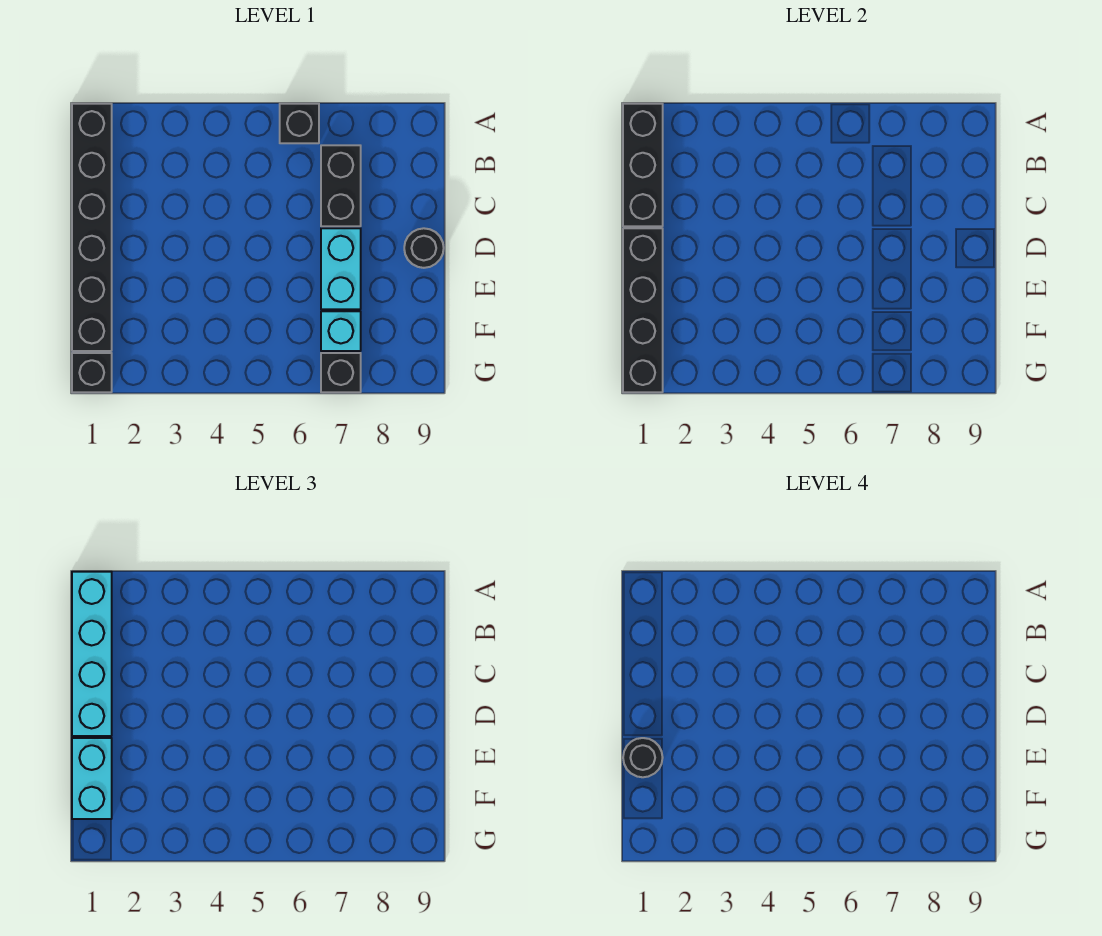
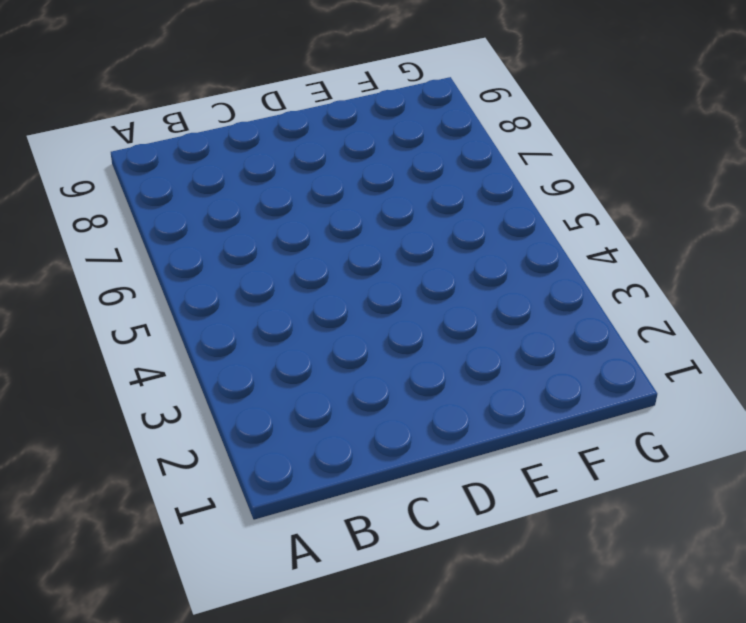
none -> black 1x6 brick [72,104,112,351]
none -> black 1x1 brick [280,104,319,143]
none -> black 1x2 brick [321,145,361,226]

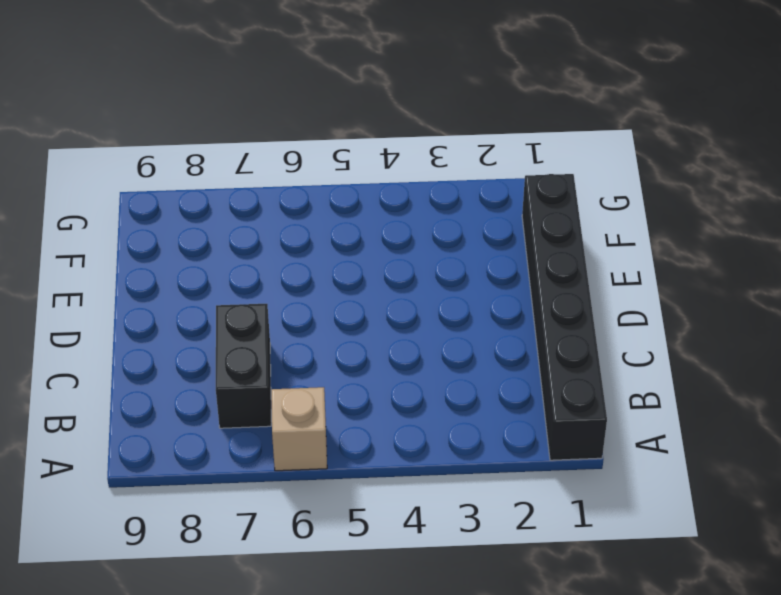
tan 1x1 brick [271,387,327,471] -> black 1x1 brick [280,104,319,143]
none -> cyan 1x2 brick [321,228,361,309]
none -> black 1x1 round brick [404,228,444,268]
none -> cyan 1x1 brick [321,311,361,351]

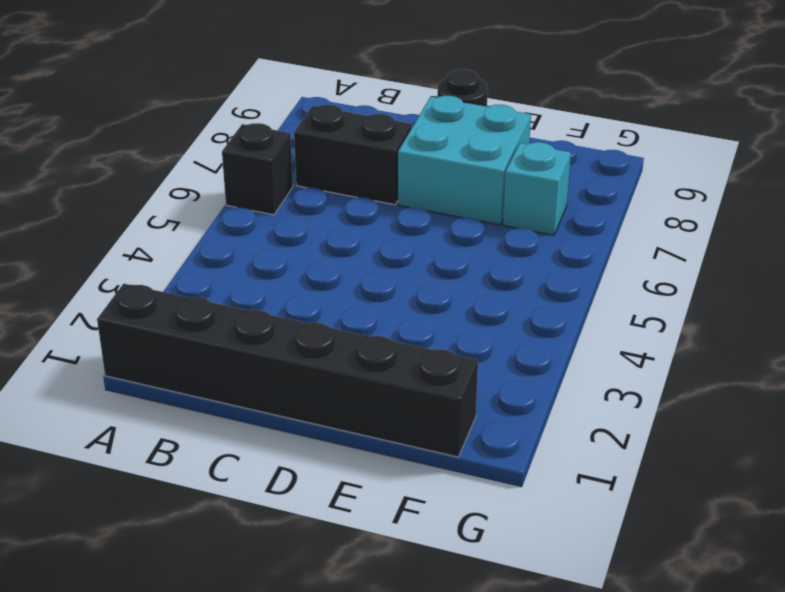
cyan 2x2 brick [398,96,531,225] -> cyan 1x2 brick [321,228,361,309]
none -> black 1x1 brick [72,353,112,392]
none -> black 1x1 brick [321,353,361,392]
none -> black 1x3 brick [623,104,663,226]

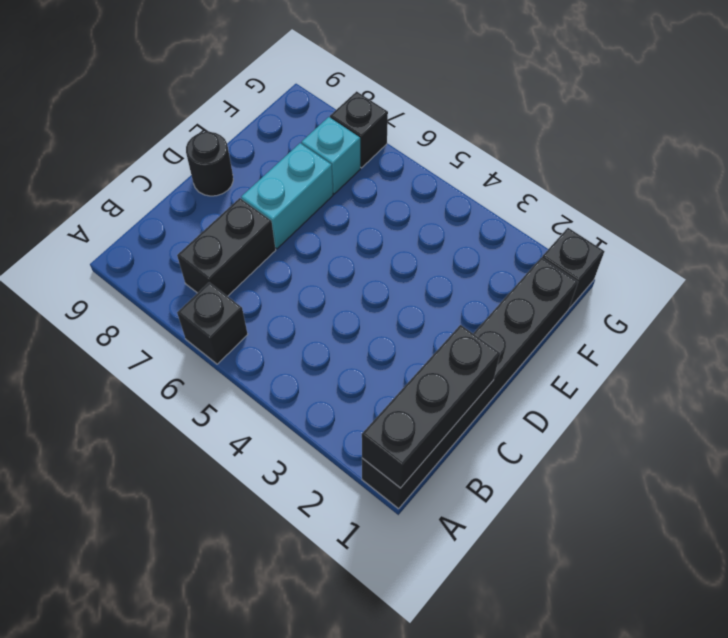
none -> black 1x4 brick [623,228,663,392]
none -> cyan 1x4 brick [72,572,112,736]
none -> cyan 1x2 brick [72,738,112,819]

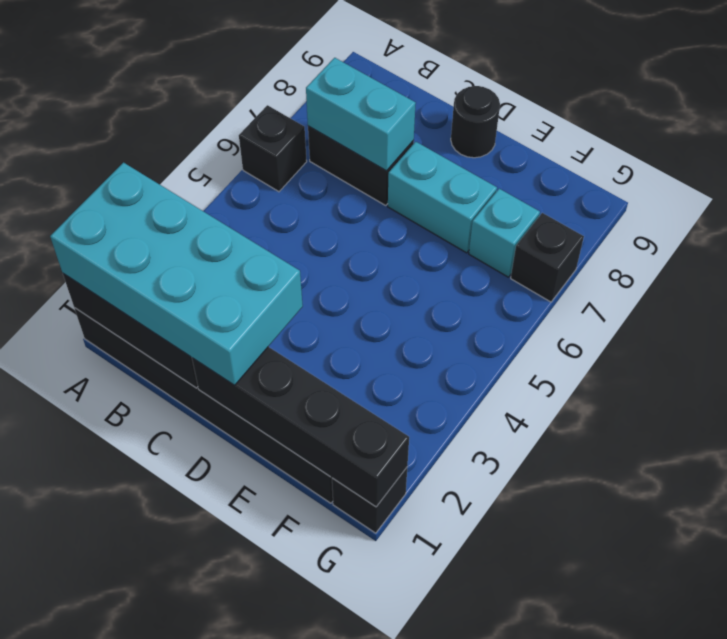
cyan 2x4 brick [50,163,303,385] -> cyan 1x4 brick [72,572,112,736]
cyan 1x2 brick [306,58,416,171] -> cyan 1x2 brick moved to [72,738,112,819]
none -> black 1x1 round brick [623,738,663,777]

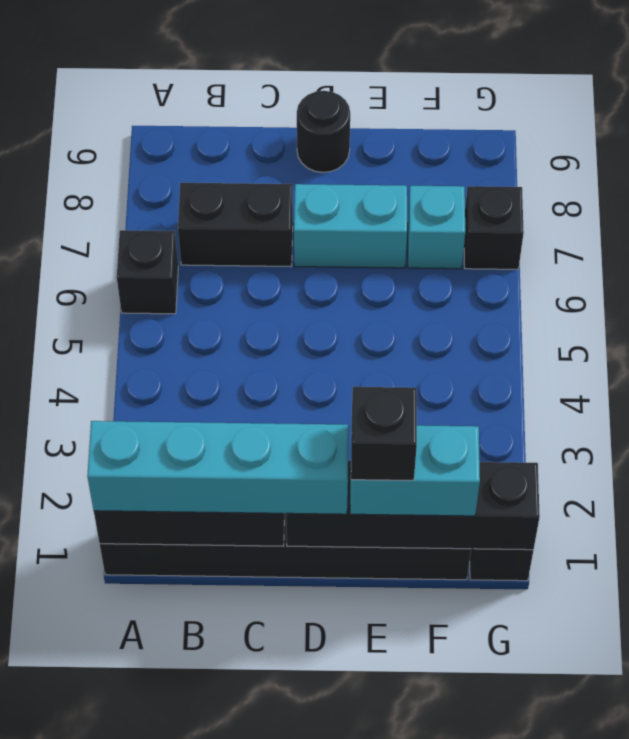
black 1x1 brick [351,387,417,480] -> black 1x1 round brick [623,738,663,777]

